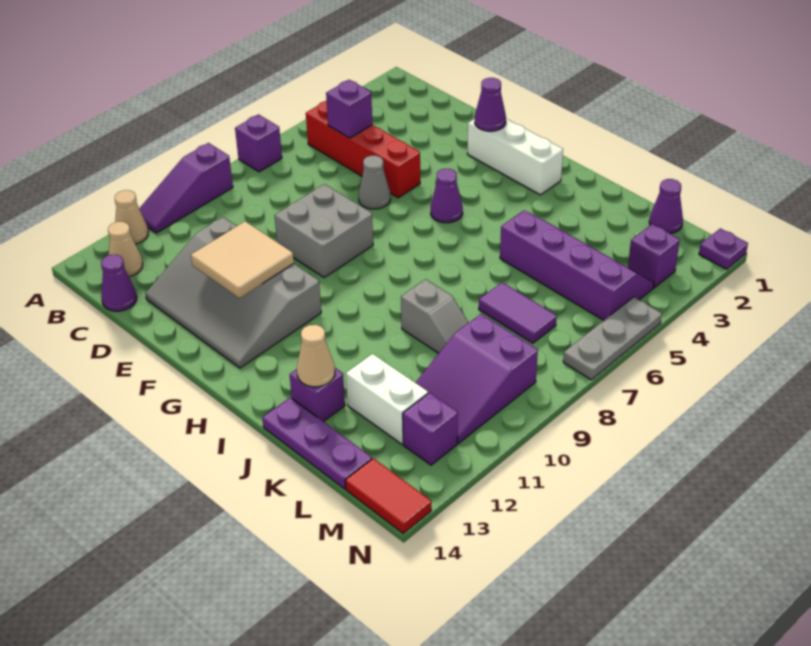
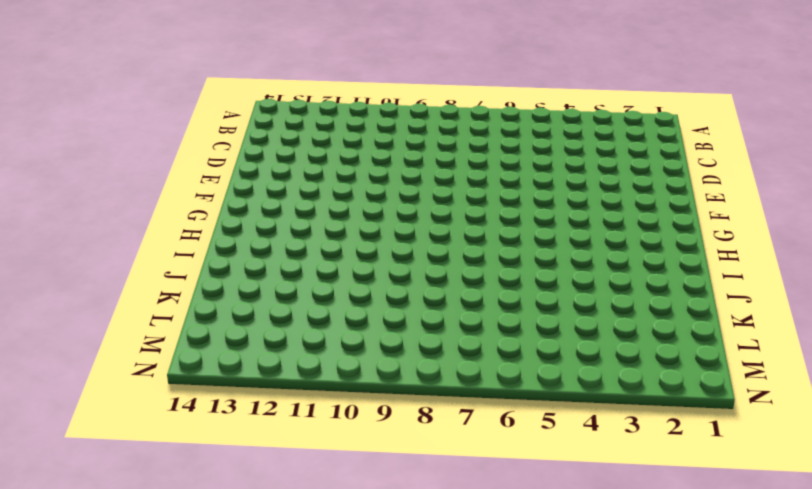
none -> purple 1x1 brick [235,114,282,172]
none -> purple 1x3 slope [139,143,233,233]
none -> tan 1x1 cone [115,190,148,244]

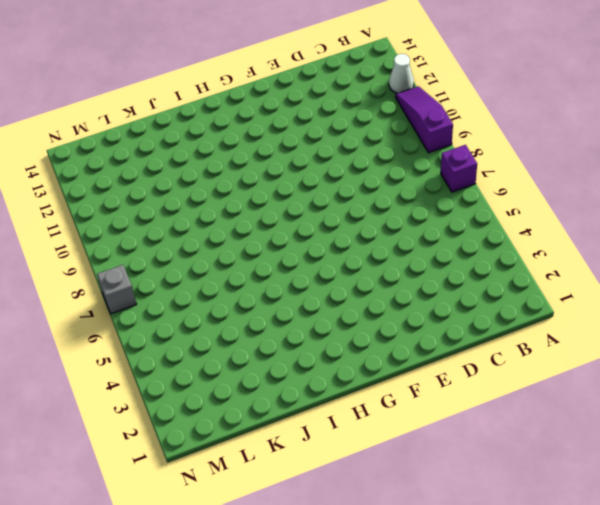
white 1x1 cone [389,54,414,93] -> tan 1x1 cone [115,190,148,244]
grey 1x1 brick [97,265,137,314] -> grey 1x3 plate [563,297,662,380]
none -> red 1x4 brick [306,101,420,198]
none -> tan 1x1 cone [108,222,143,277]
none -> purple 1x1 cone [101,255,137,311]

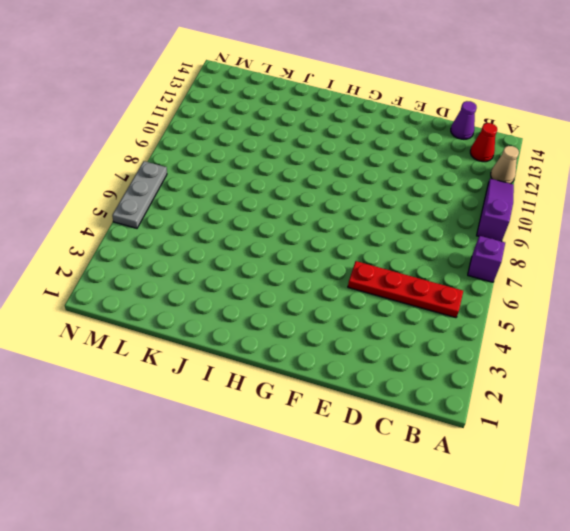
red 1x4 plate [348,261,463,318] -> red 1x4 brick [306,101,420,198]
red 1x1 cone [470,123,497,162] -> tan 1x1 cone [108,222,143,277]
none -> grey 3x4 slope [145,217,321,368]
none -> grey 1x1 cone [359,155,390,209]
none -> grey 2x2 brick [274,184,373,278]

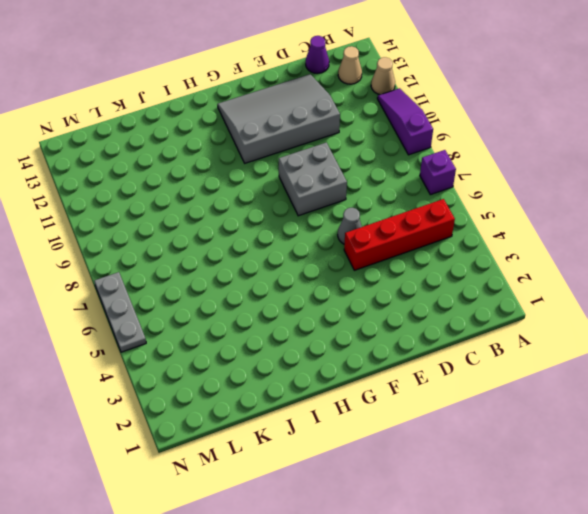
none -> white 1x3 brick [467,119,563,195]
none -> purple 1x1 cone [431,169,463,223]
none -> purple 2x4 slope [500,210,654,320]

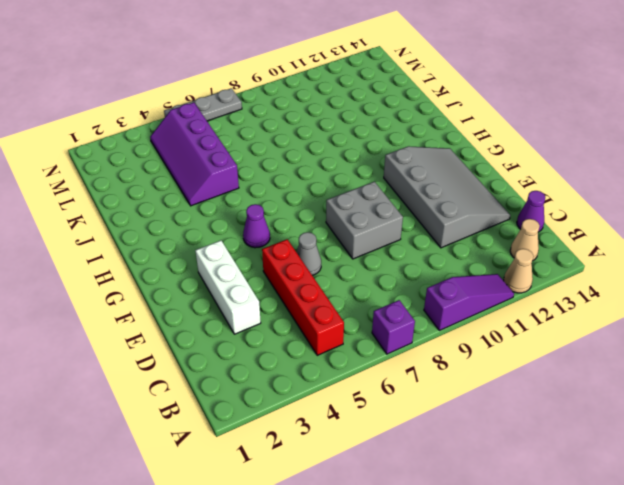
white 1x3 brick [195,241,261,334] -> white 1x3 brick moved to [467,119,563,195]
none -> grey 1x2 slope [401,279,469,353]
none -> purple 1x1 brick [290,368,345,422]
none -> purple 1x3 plate [262,398,372,489]

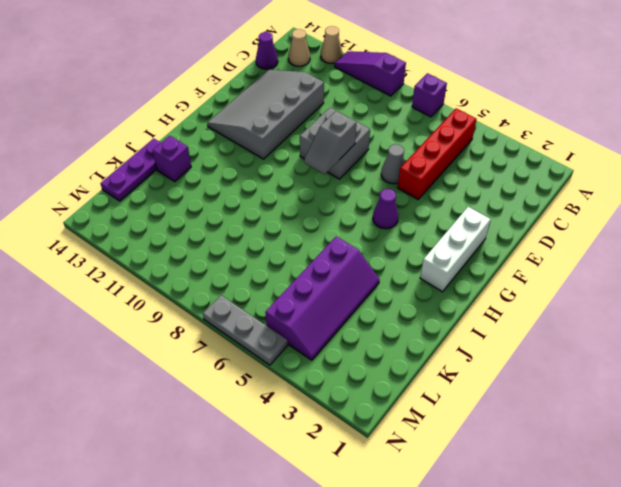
grey 1x2 slope [304,111,356,174] -> grey 1x2 slope moved to [401,279,469,353]
none -> purple 1x2 tile [479,282,557,343]
none -> white 1x2 brick [346,354,428,444]
none -> purple 1x1 cone [649,179,683,234]

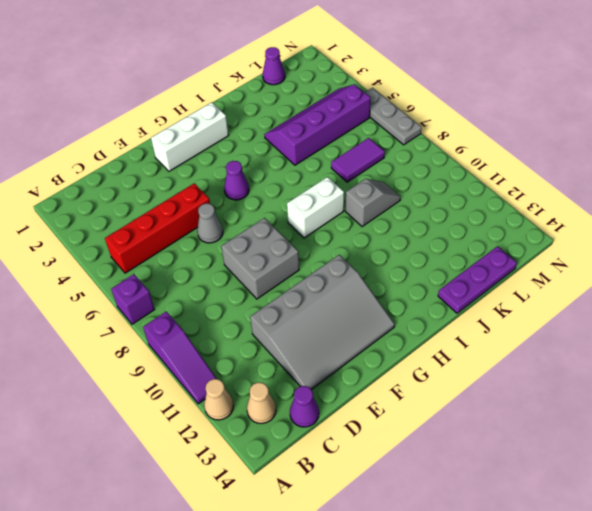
white 1x2 brick [287,177,344,238] -> white 1x2 brick moved to [346,354,428,444]
none -> purple 1x1 brick [290,368,345,422]
none -> purple 2x3 slope [416,314,538,443]
none -> purple 1x1 brick [628,224,680,288]

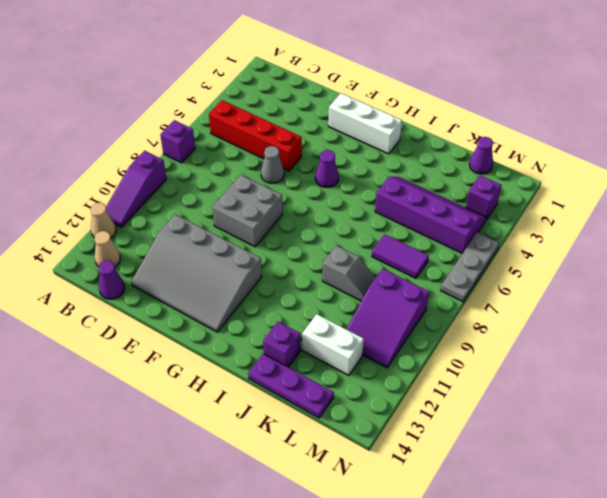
none -> purple 1x1 brick [403,393,458,465]
none -> red 1x2 tile [345,458,431,534]
none -> purple 1x1 plate [699,228,748,269]

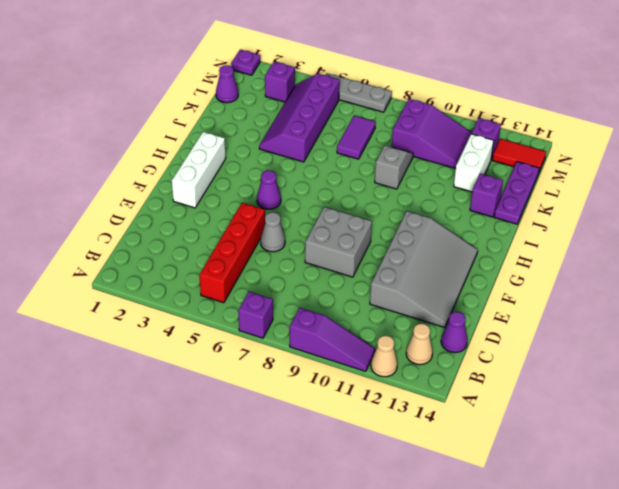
red 1x2 tile [492,139,546,172] -> red 1x2 tile turned to [345,458,431,534]
none -> purple 1x1 brick [326,80,372,138]
none -> tan 2x2 tile [191,221,294,298]
none -> purple 1x1 cone [475,78,506,131]

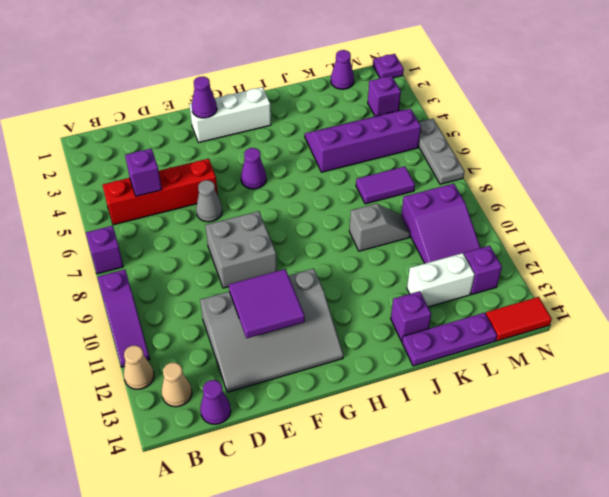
purple 2x2 tile [229,269,305,338] -> tan 2x2 tile [191,221,294,298]
none -> tan 1x1 cone [297,325,335,387]

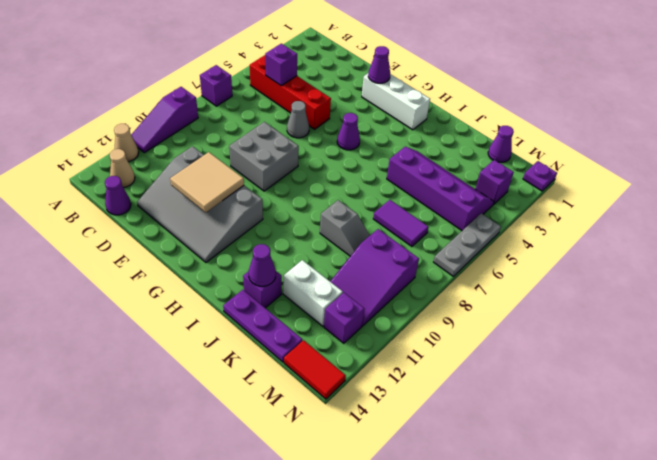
purple 1x1 cone [249,244,276,286] -> tan 1x1 cone [297,325,335,387]

